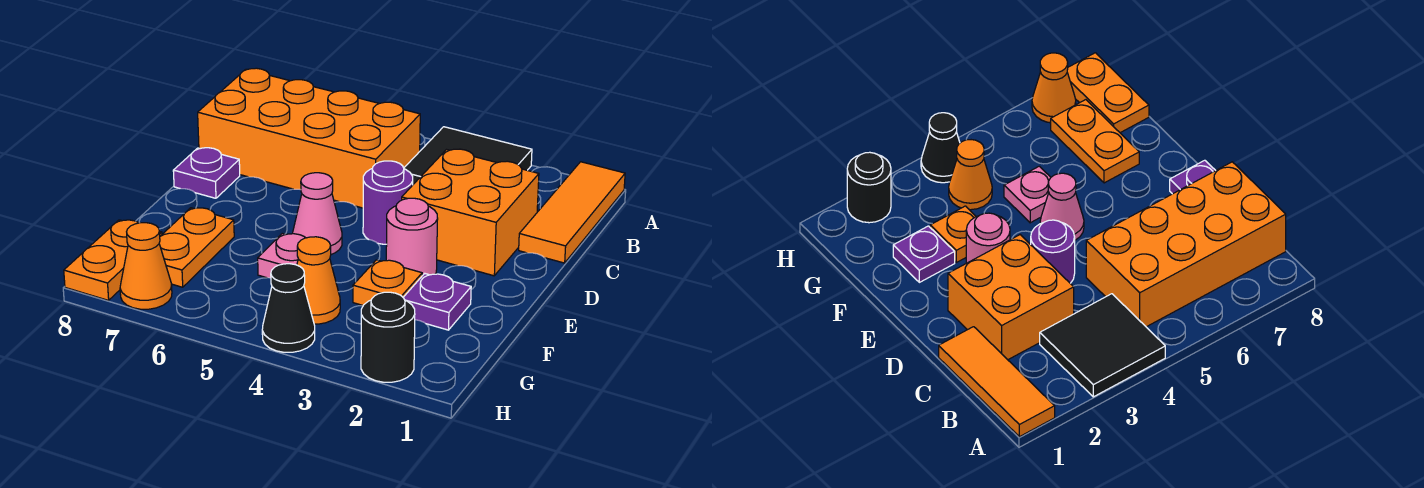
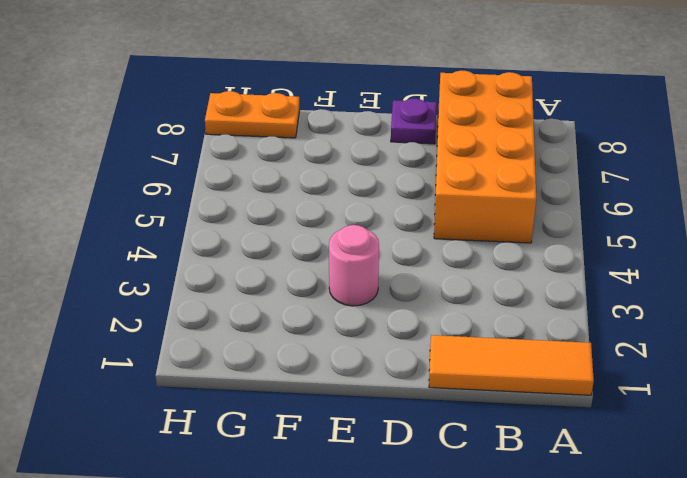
none -> black 2x2 tile [404,127,532,184]
none -> orange 2x2 brick [402,149,539,276]
none -> purple 1x1 round brick [363,161,413,244]

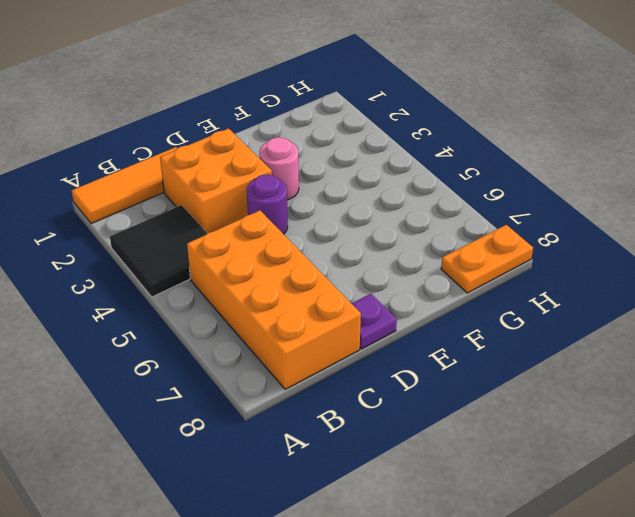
none -> pink 1x1 cone [293,173,342,254]
none -> purple 1x1 plate [403,274,471,330]
none -> orange 1x1 plate [353,260,422,305]

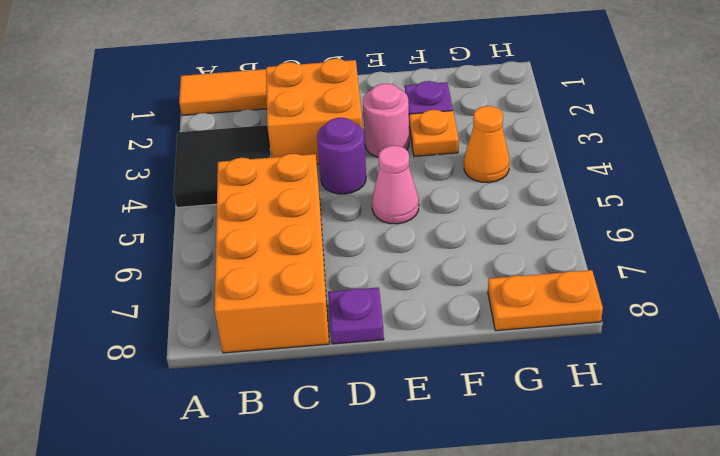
none -> pink 1x1 plate [258,234,305,278]
none -> orange 1x2 plate [159,208,234,287]
none -> black 1x1 round brick [361,292,415,382]

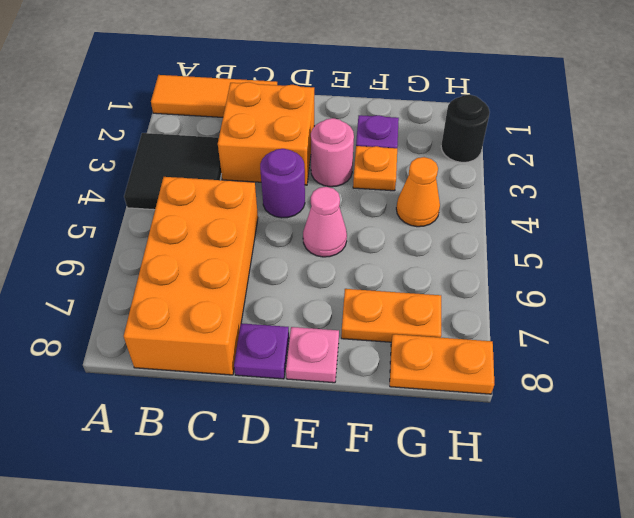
pink 1x1 plate [286,327,339,383] -> pink 1x1 plate moved to [258,234,305,278]
none -> black 1x1 cone [262,264,315,352]
none -> orange 1x1 cone [120,223,172,309]

